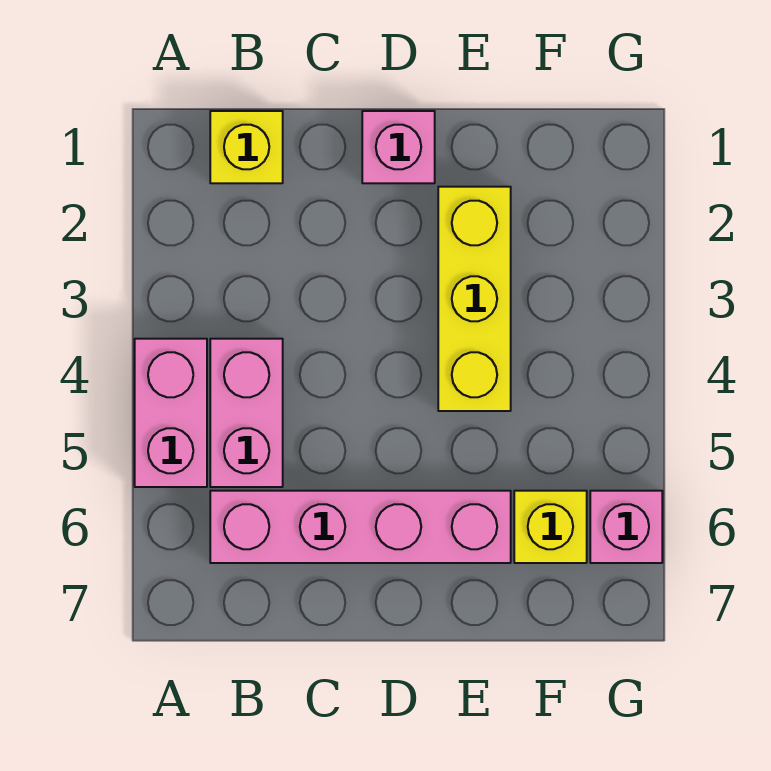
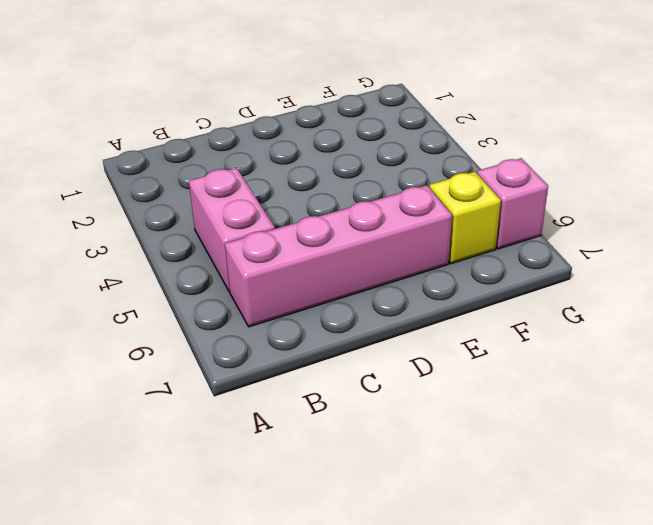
none -> pink 1x2 brick [135,339,207,487]
none -> yellow 1x1 brick [210,111,283,183]

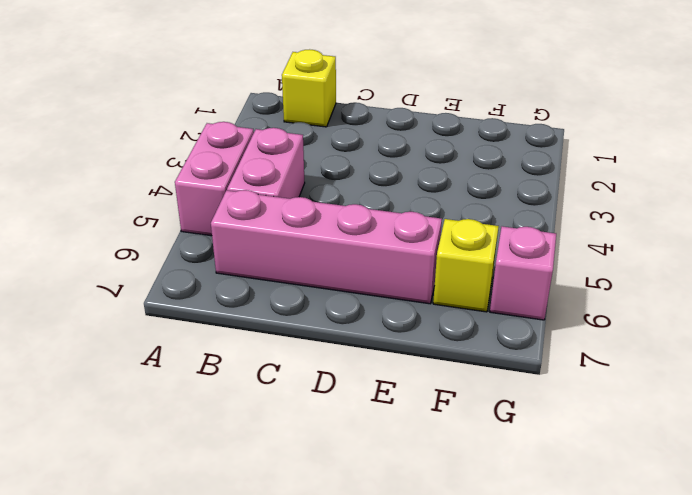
none -> pink 1x1 brick [362,111,435,183]
none -> yellow 1x3 brick [438,187,511,411]

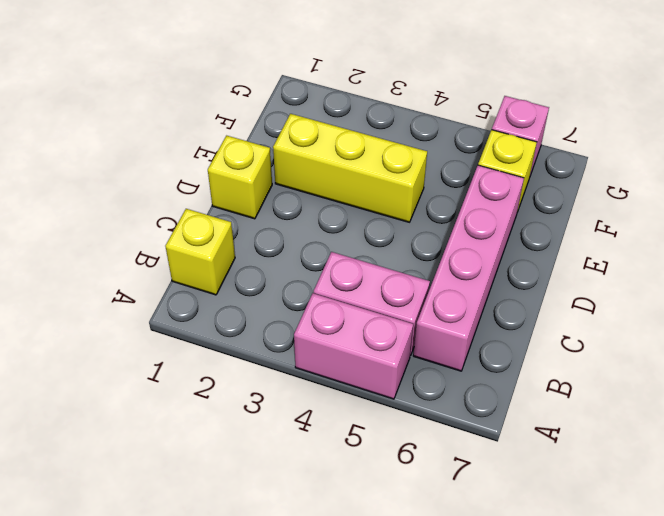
yellow 1x1 brick [208,136,272,219] -> pink 1x1 brick [362,111,435,183]

